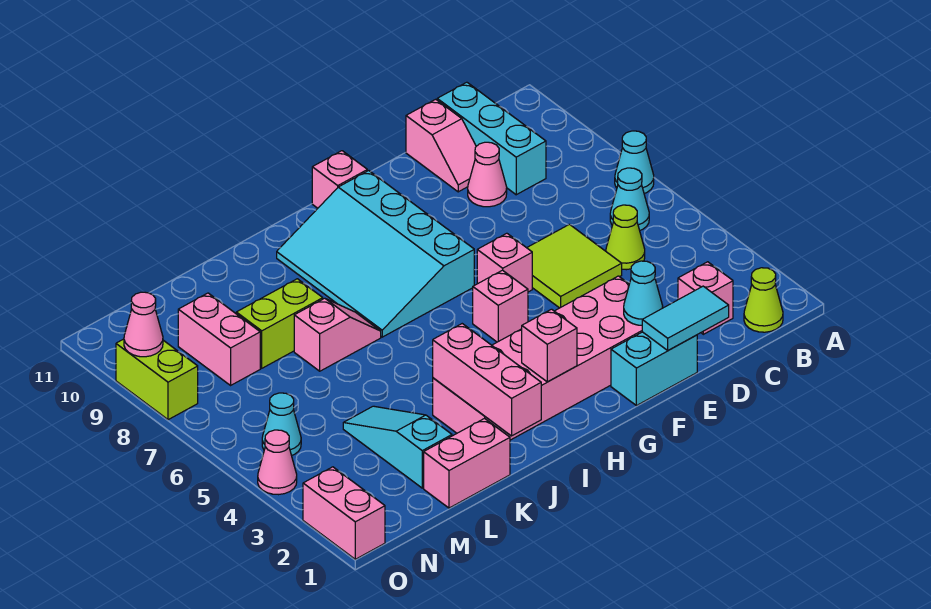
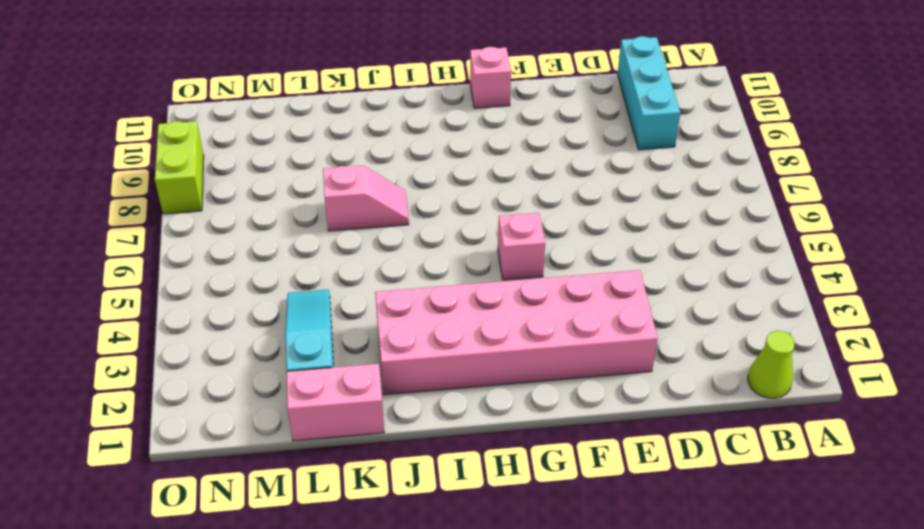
none -> cyan 1x1 cone [615,131,654,193]
none -> cyan 1x1 cone [610,168,649,230]
none -> pink 1x1 brick [678,262,733,334]

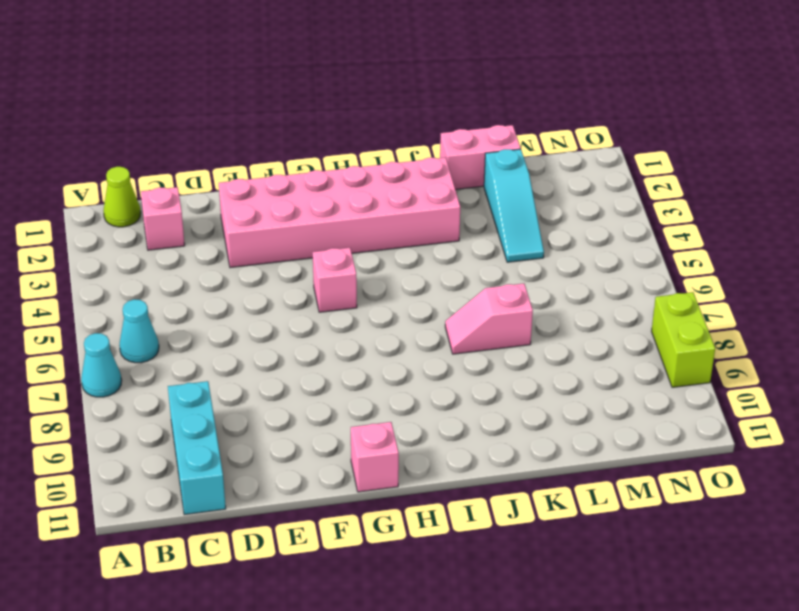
none -> lime 1x1 cone [606,205,645,270]
none -> lime 2x2 tile [527,224,622,308]
none -> pink 1x1 cone [468,142,507,207]

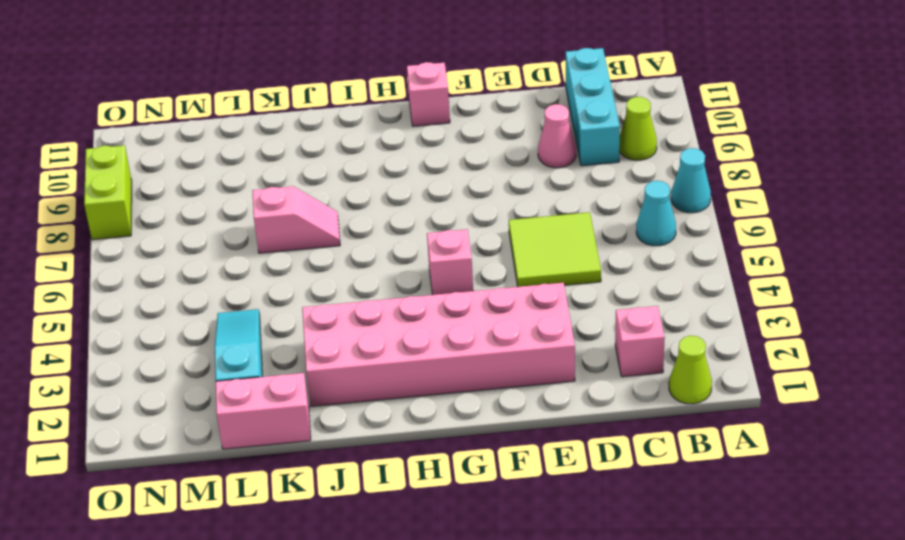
lime 1x1 cone [619,97,657,160] -> lime 1x1 cone moved to [606,205,645,270]
none -> pink 1x2 slope [406,99,476,192]
none -> cyan 1x2 brick [611,332,697,406]
none -> pink 1x1 brick [477,233,532,292]

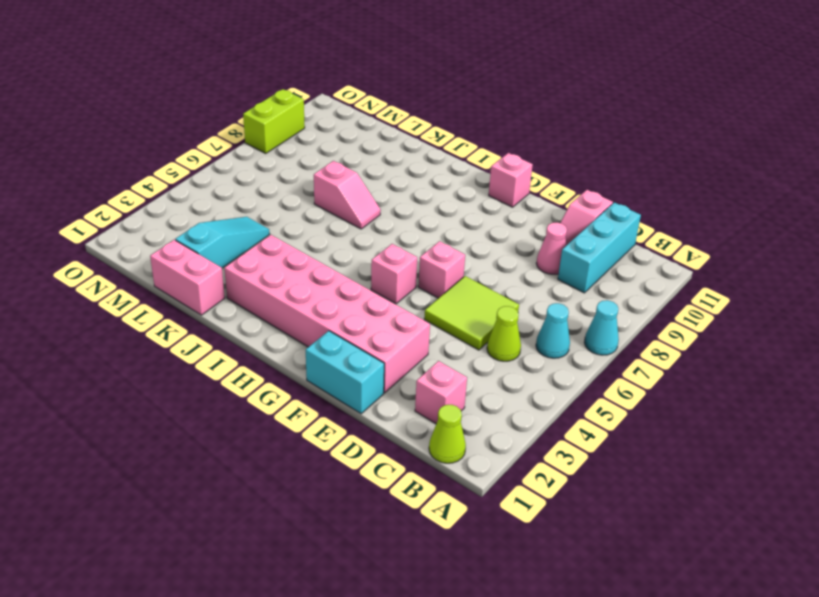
none -> cyan 3x4 slope [277,171,474,337]
none -> lime 1x2 brick [236,279,323,368]
none -> pink 1x2 brick [178,293,260,385]

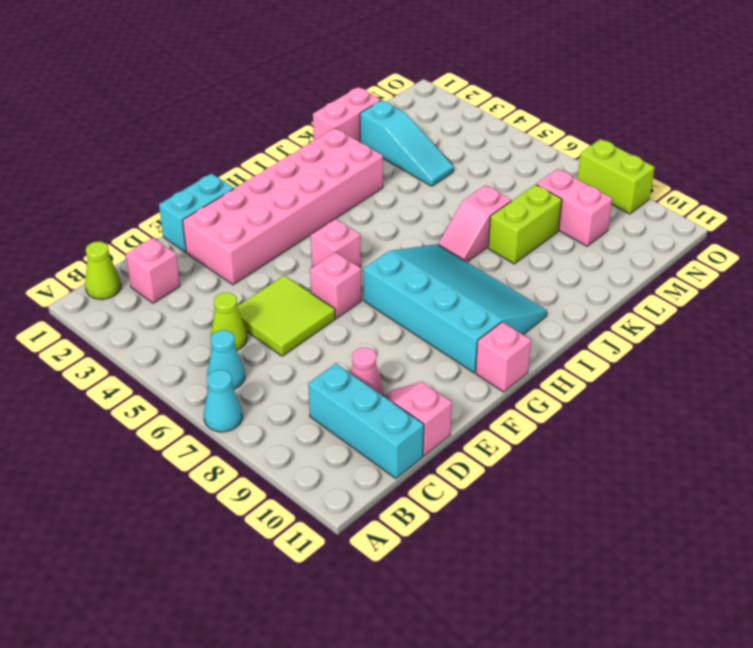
none -> cyan 1x1 cone [262,393,301,456]
none -> pink 1x2 brick [303,467,385,559]
none -> pink 1x1 cone [258,430,297,495]

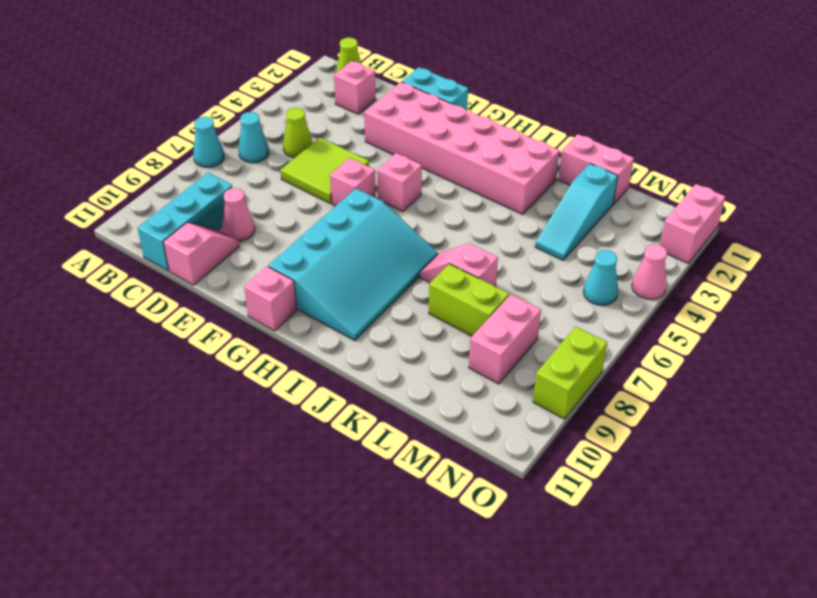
none -> cyan 1x2 tile [642,286,729,350]
none -> cyan 1x1 cone [624,261,663,325]
none -> pink 1x1 brick [522,309,577,382]

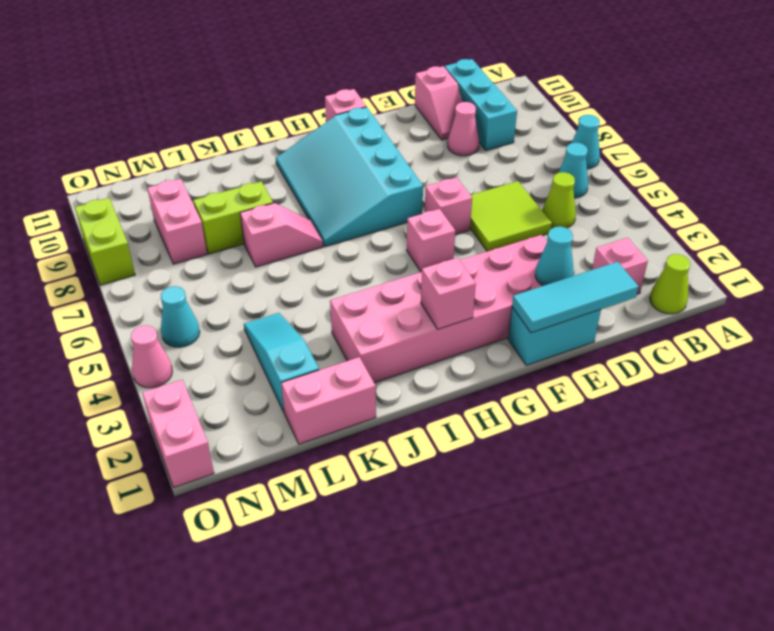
cyan 1x3 tile [512,262,639,333] -> cyan 1x2 tile [642,286,729,350]
none -> pink 1x3 brick [433,324,541,436]
none -> pink 1x1 cone [124,292,163,357]

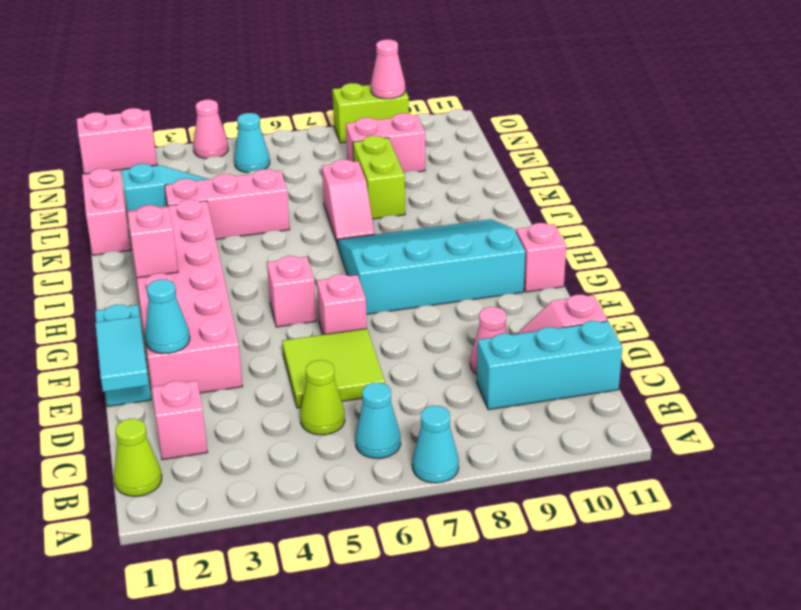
pink 1x3 brick [165,169,290,239] -> pink 1x3 brick moved to [433,324,541,436]

